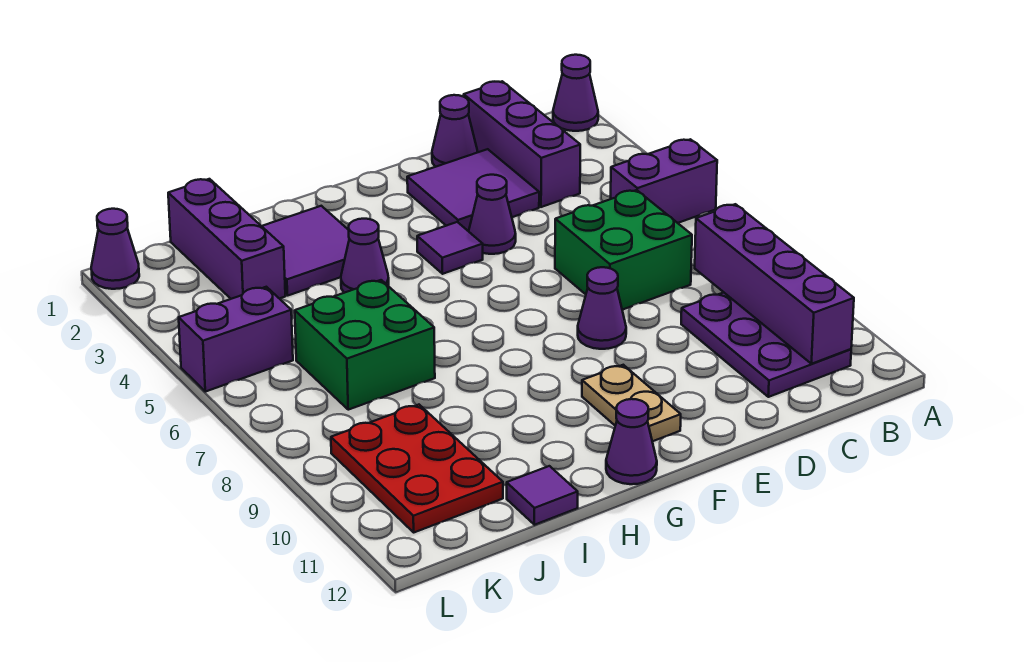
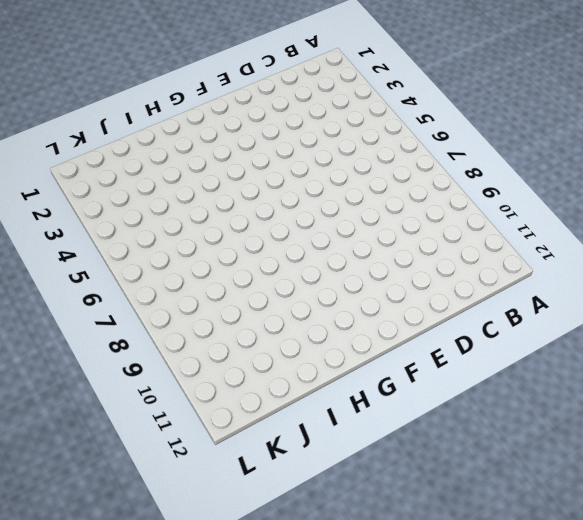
none -> purple 1x1 cone [553,55,598,131]
none -> purple 1x2 brick [611,139,717,223]
none -> purple 2x3 plate [681,293,851,397]

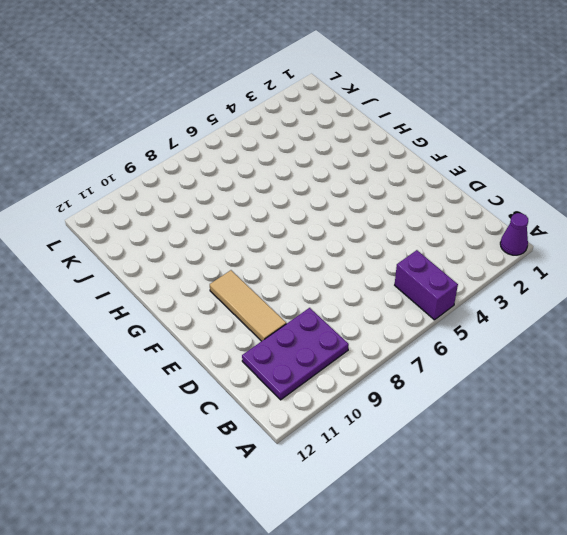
tan 1x3 tile [210,270,286,341] -> tan 1x2 plate [582,365,681,441]
none -> purple 1x3 brick [464,81,580,207]
none -> green 2x2 brick [555,190,692,310]
none -> purple 1x1 cone [432,95,478,167]

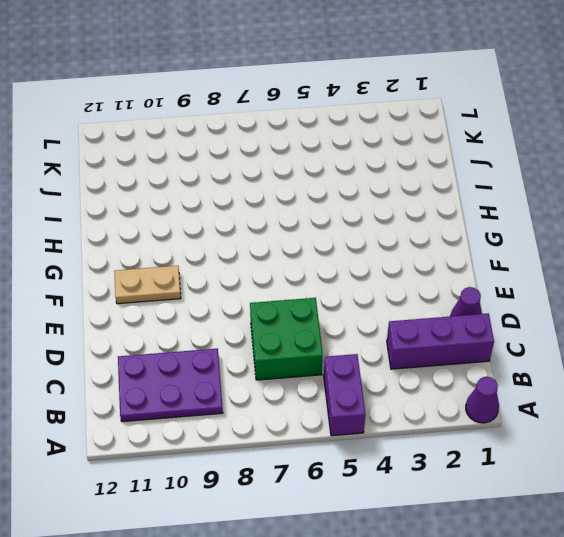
none -> purple 2x2 tile [407,149,539,231]
none -> purple 1x1 cone [469,175,516,254]
none -> purple 1x1 cone [578,267,626,349]

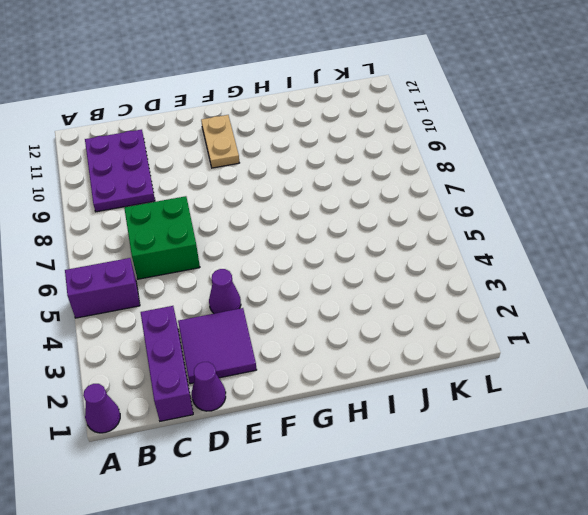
none -> purple 1x1 cone [578,267,626,349]
none -> purple 1x1 tile [417,222,483,274]
none -> purple 1x1 cone [606,399,657,484]

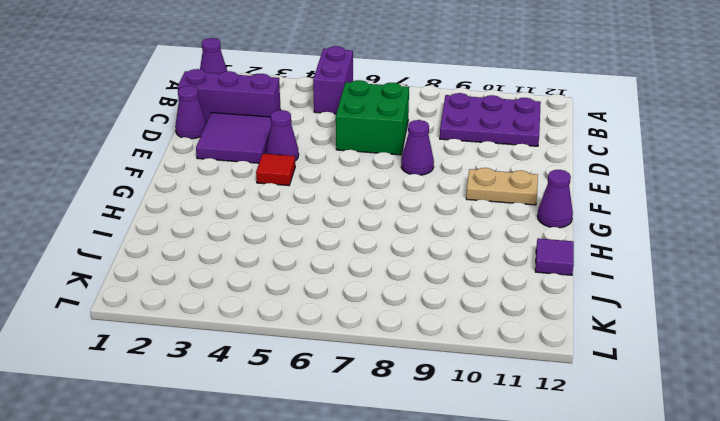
red 1x1 tile [256,154,295,186] -> purple 1x1 tile [417,222,483,274]
none -> purple 2x2 tile [262,206,349,296]
none -> purple 1x1 cone [341,219,389,293]
none -> green 2x2 brick [295,280,435,410]

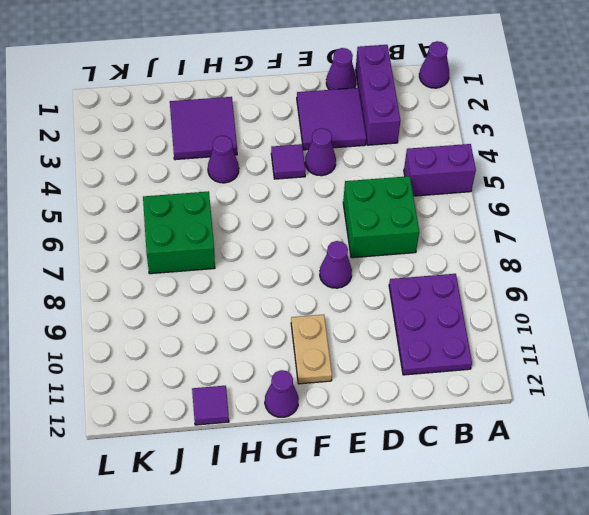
none -> purple 1x3 brick [168,179,285,299]
none -> red 2x3 plate [331,405,503,532]
none -> purple 1x2 brick [179,287,293,392]

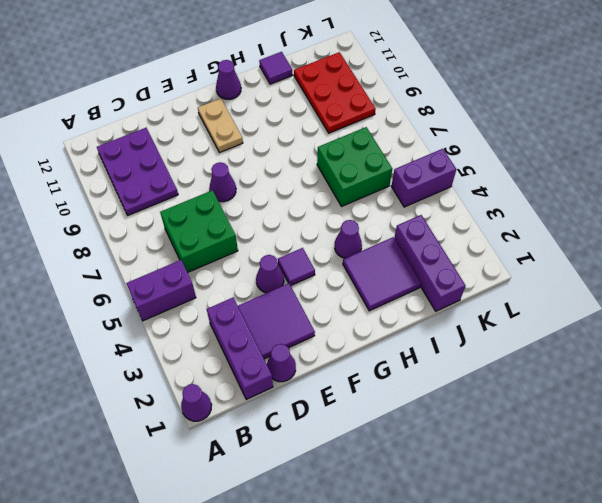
none -> purple 1x1 cone [91,209,139,289]
none -> purple 1x4 brick [695,204,854,364]

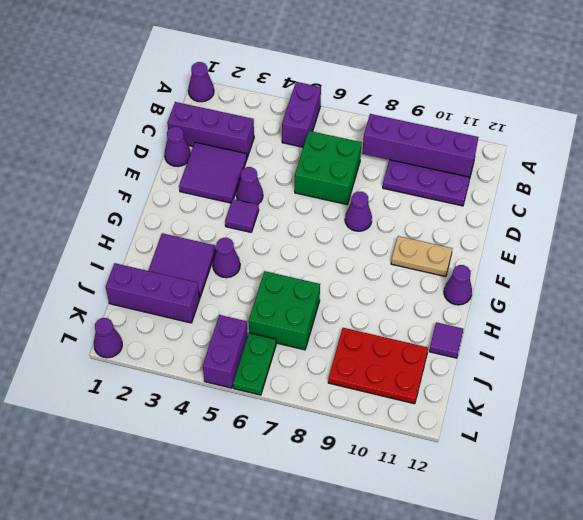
green 1x2 plate [233,333,276,395] -> none

